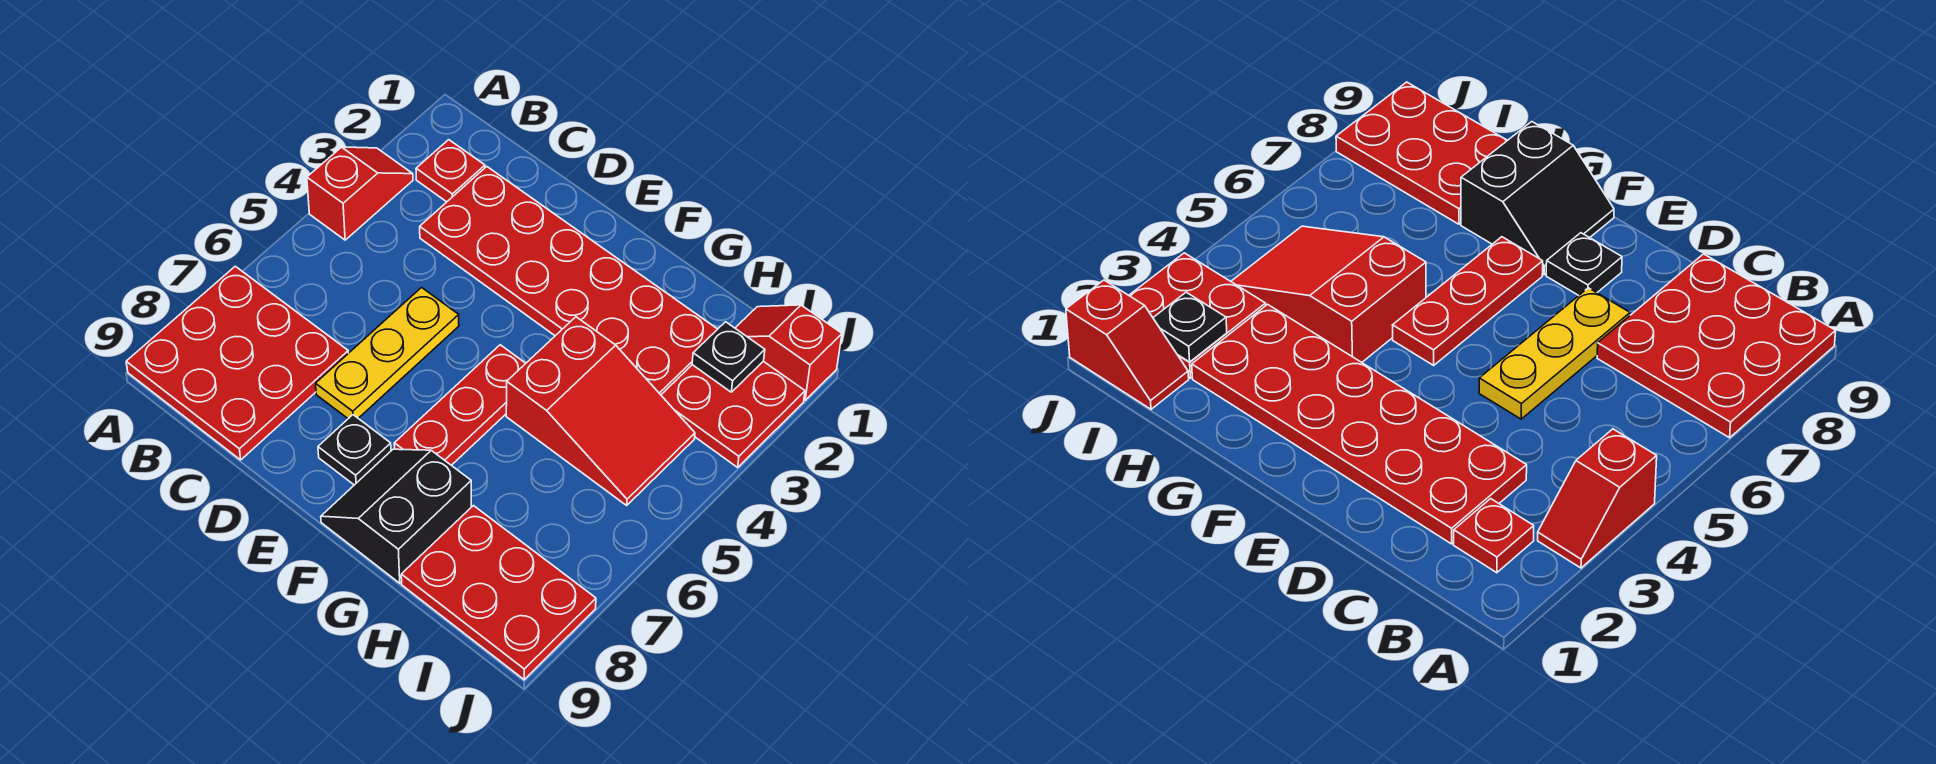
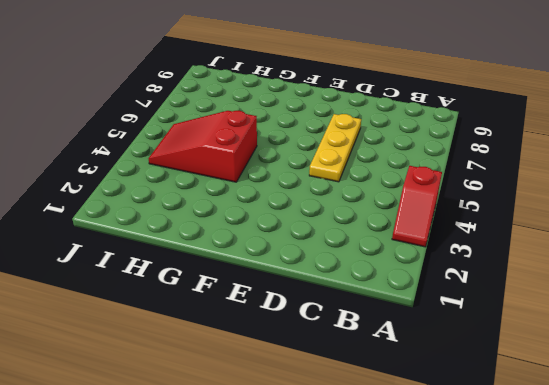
none -> red 3x3 plate [126,266,348,460]
none -> red 1x1 plate [416,140,485,202]
none -> red 2x6 plate [420,167,717,395]

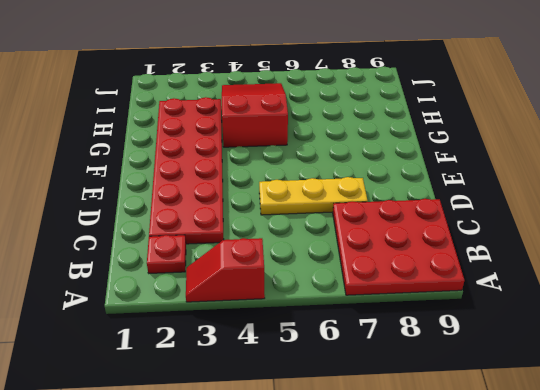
none -> black 1x1 plate [318,415,391,485]
none -> red 1x3 plate [394,345,526,465]
none -> black 2x2 slope [321,449,471,583]

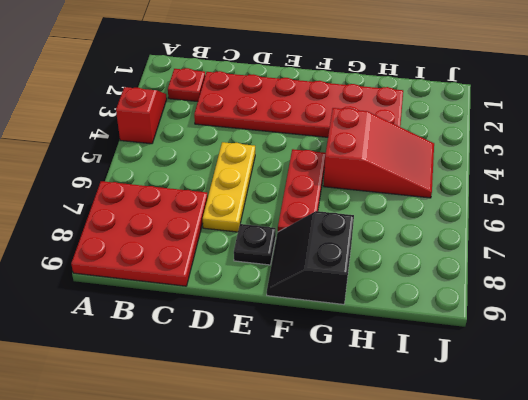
none -> red 2x3 plate [401,506,596,680]
none -> red 1x2 slope [735,305,842,400]
none -> red 2x2 plate [661,361,805,467]

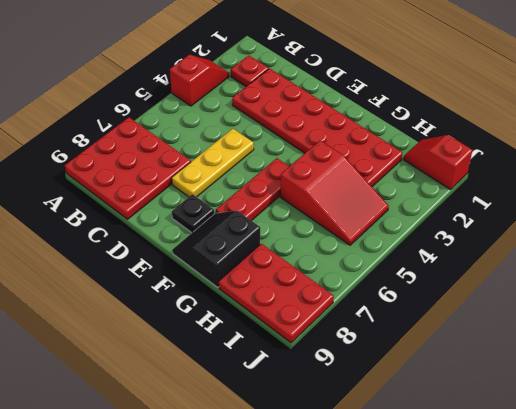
none -> red 2x2 plate [661,361,805,467]
none -> black 1x1 plate [692,322,765,392]

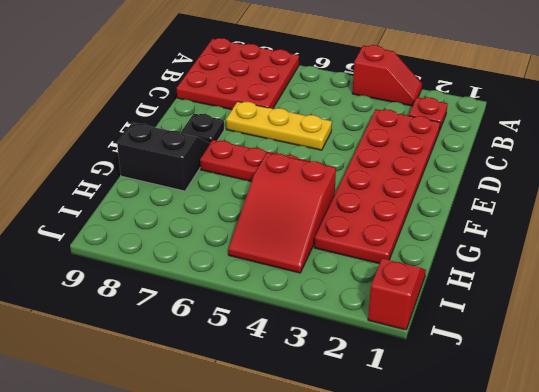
none -> red 2x3 plate [401,506,596,680]
none -> red 2x2 plate [661,361,805,467]
none -> black 1x1 plate [692,322,765,392]

